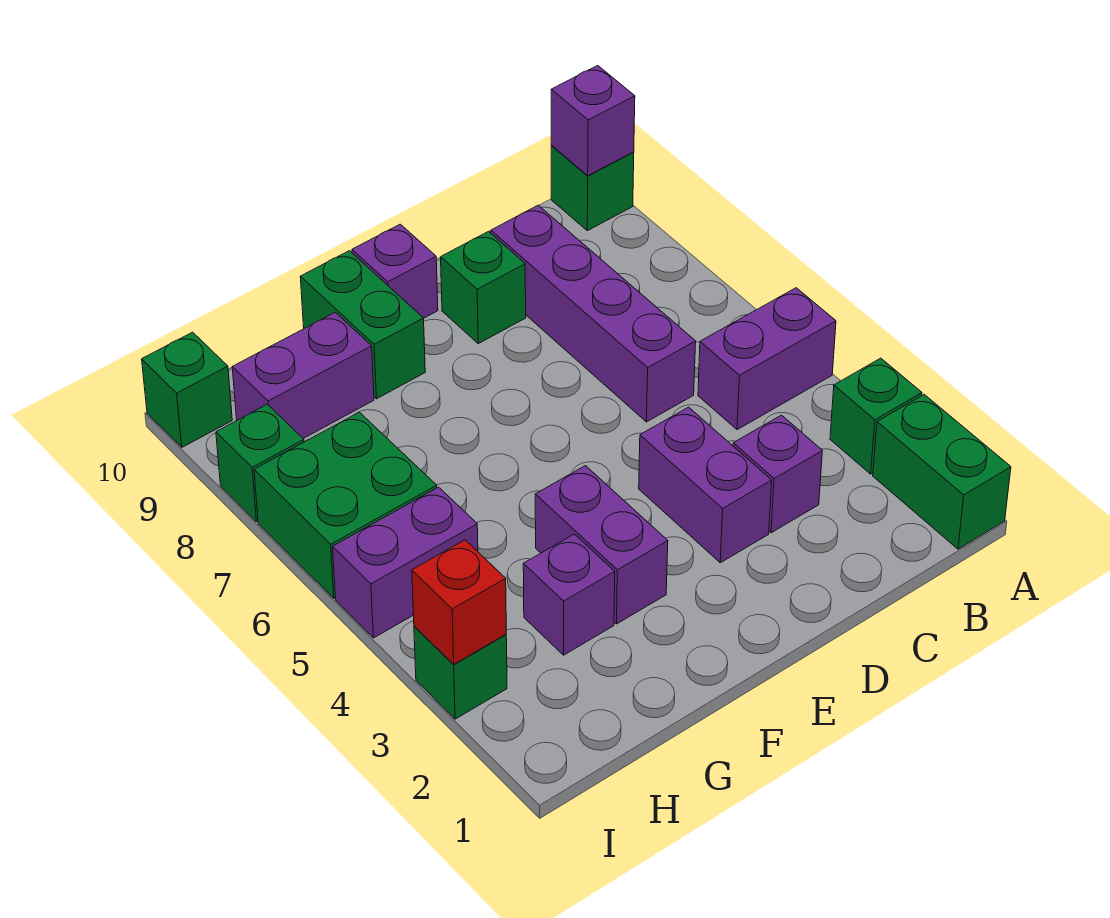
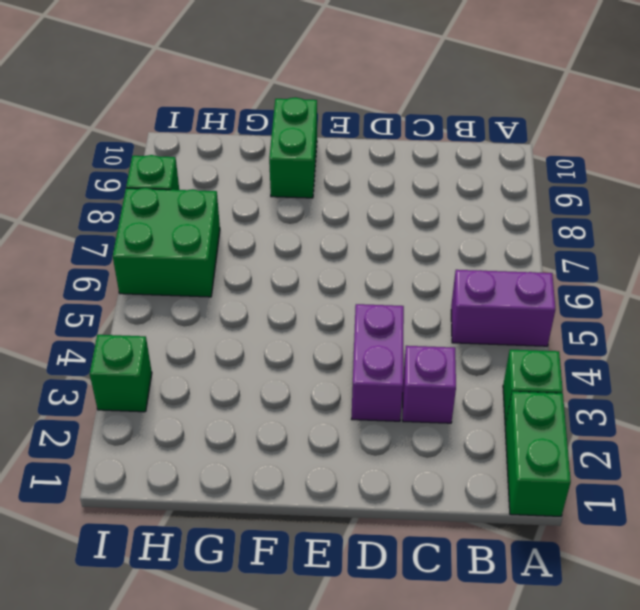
none -> green 1x1 brick [551,145,634,231]
none -> purple 1x4 brick [491,205,696,422]
none -> green 1x1 brick [441,232,526,344]

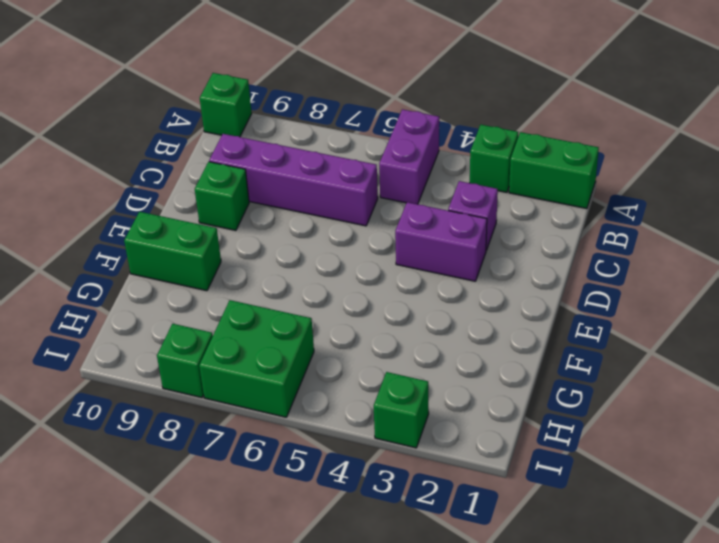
none -> purple 1x1 brick [352,224,438,318]
none -> purple 1x2 brick [535,466,668,624]
none -> purple 1x1 brick [523,534,615,655]

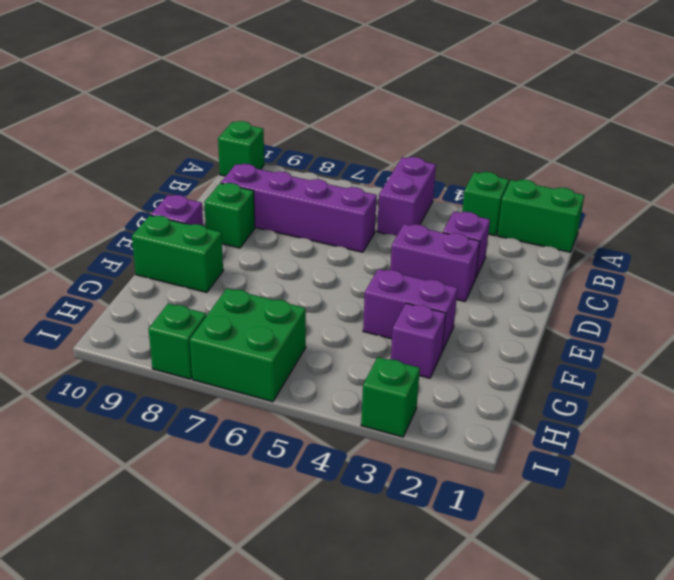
none -> purple 1x2 brick [232,312,374,439]
none -> purple 1x2 brick [333,487,478,638]
none -> green 1x1 brick [142,332,232,447]

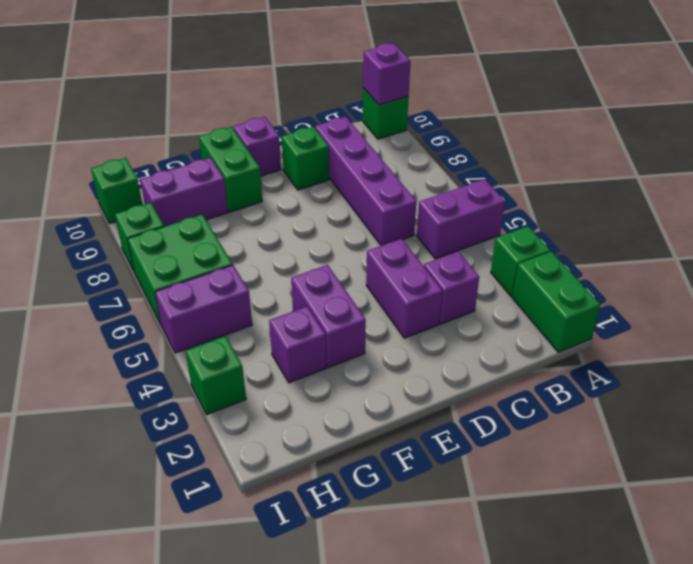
none -> red 1x1 brick [412,540,506,665]

